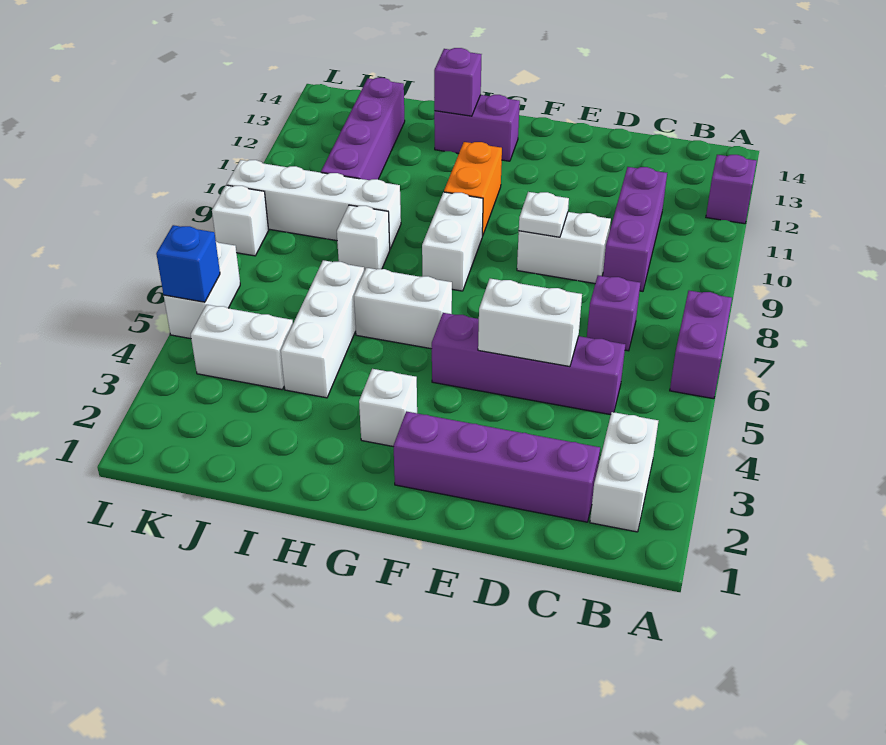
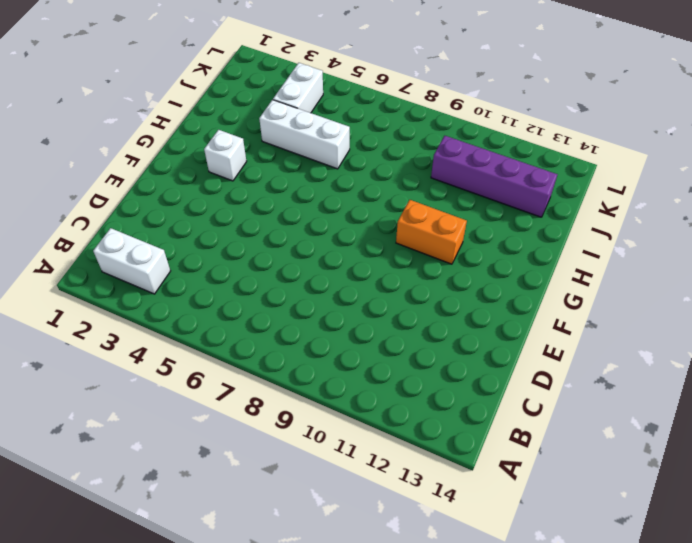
none -> purple 1x2 brick [670,291,732,399]
none -> purple 1x1 brick [706,155,757,224]
none -> purple 1x4 brick [393,411,600,522]

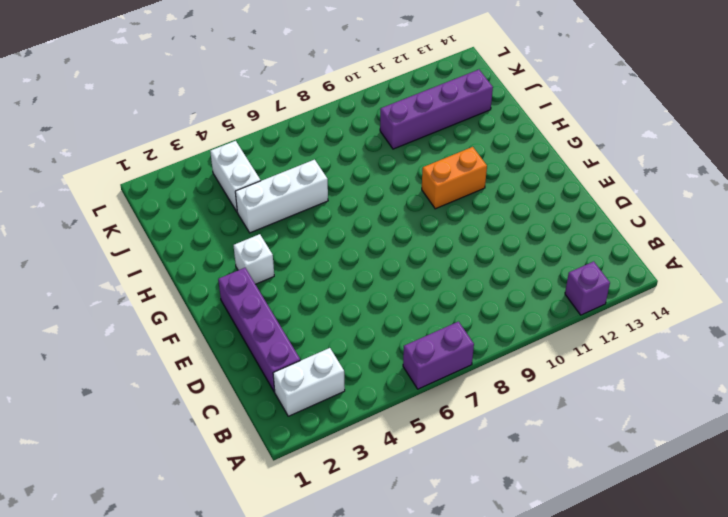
none -> purple 1x4 brick [432,313,625,415]
none -> purple 1x1 brick [587,275,640,351]
none -> purple 1x3 brick [603,167,667,291]

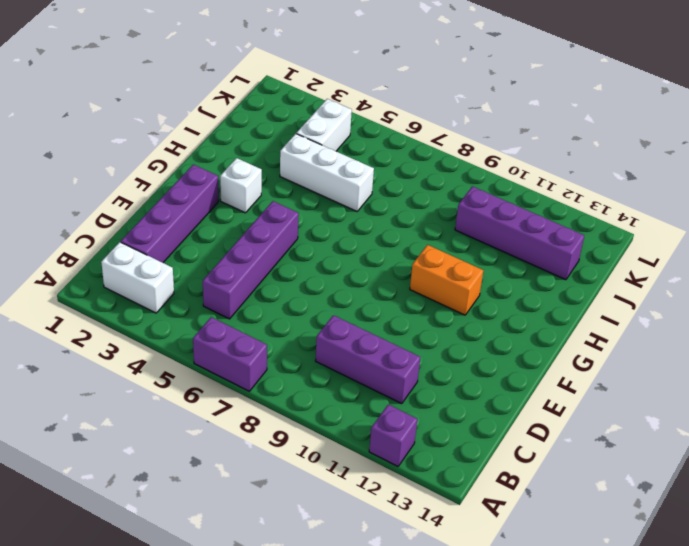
none -> purple 1x1 brick [587,275,640,351]
none -> white 1x2 brick [517,212,611,283]
none -> white 1x2 brick [354,268,452,349]

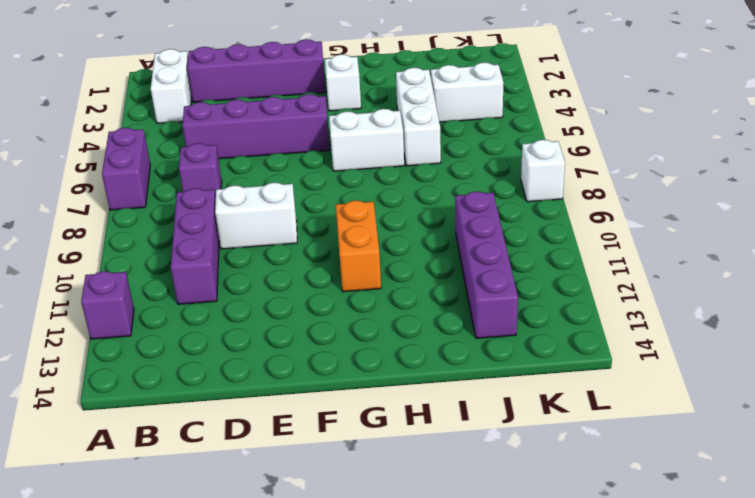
none -> white 1x2 brick [422,192,483,291]
none -> purple 1x2 brick [434,95,520,161]
none -> white 1x1 brick [337,205,390,271]

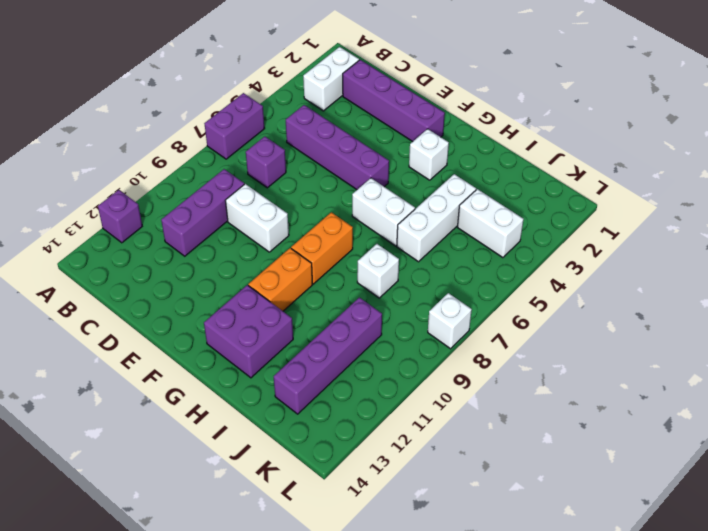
orange 1x2 brick [291,212,353,284] -> white 1x2 brick [422,192,483,291]
purple 2x2 brick [204,285,293,378] -> purple 1x2 brick [434,95,520,161]
none -> white 1x4 brick [227,160,401,249]
none -> white 1x2 brick [164,242,240,339]
none -> white 1x2 brick [478,279,582,367]

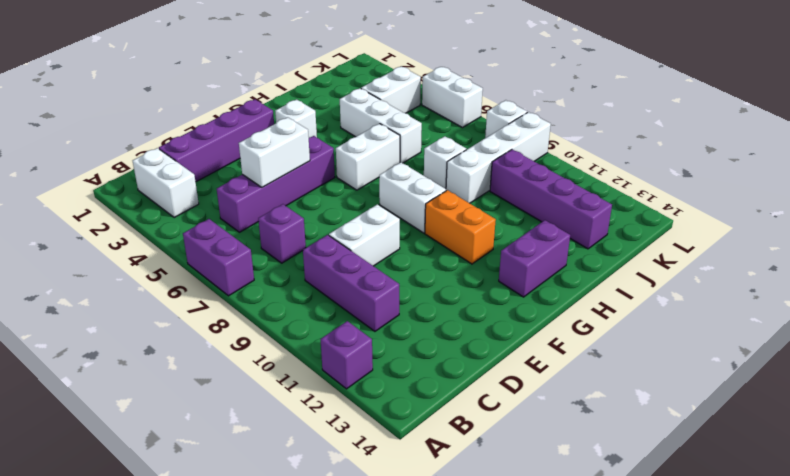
none -> white 1x1 plate [519,192,569,237]
none -> purple 1x1 brick [434,48,481,116]
none -> blue 1x1 brick [156,225,220,302]

